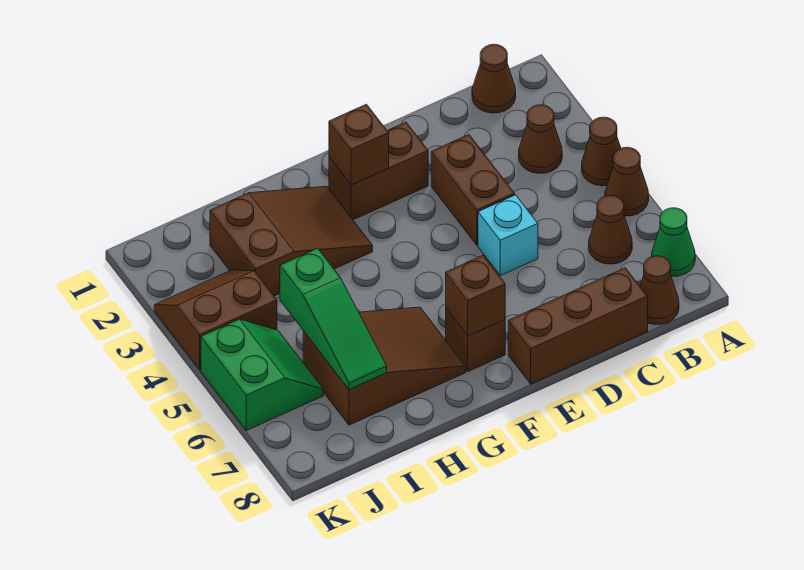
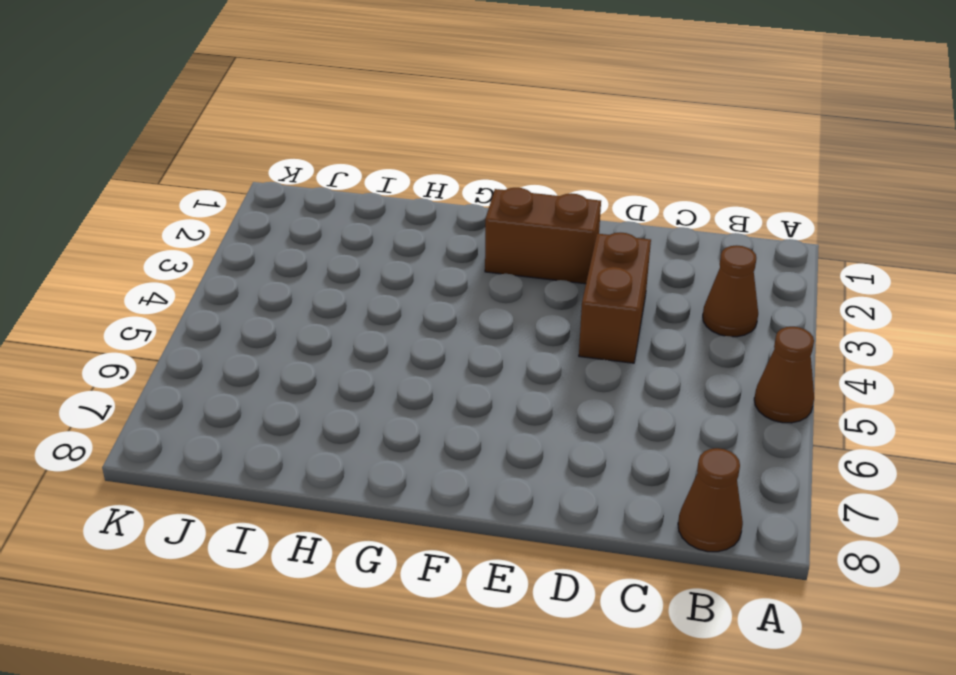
none -> brown 1x1 cone [582,117,621,186]
none -> green 1x1 cone [652,208,695,277]
none -> brown 1x1 cone [472,44,516,113]

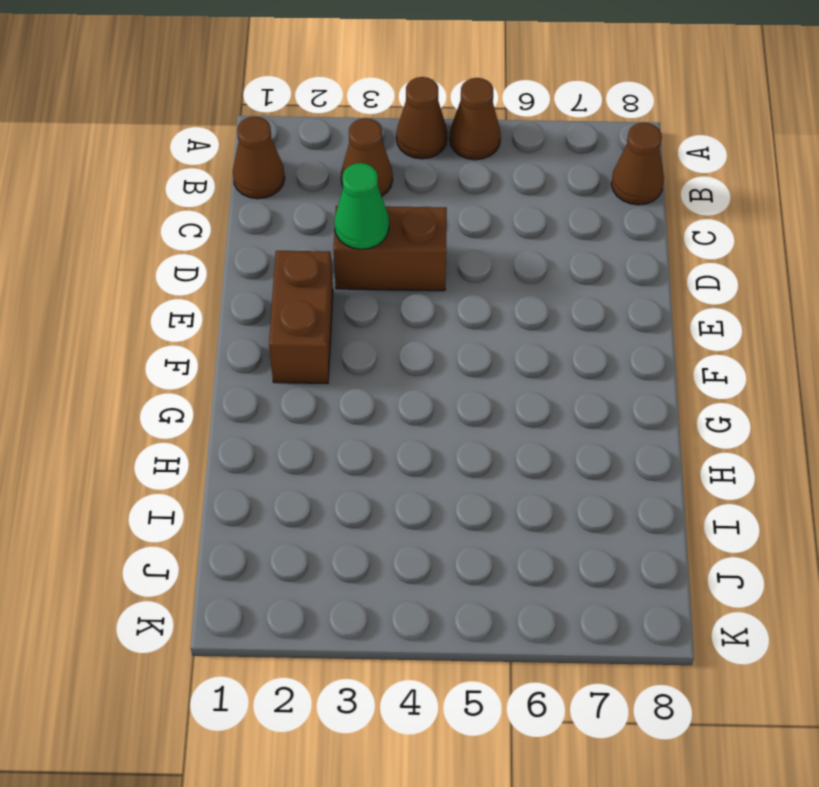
green 1x1 cone [334,163,389,249] -> green 1x1 cone moved to [652,208,695,277]
none -> brown 1x1 cone [589,195,632,264]
none -> brown 1x3 brick [508,268,648,384]
none -> cyan 1x1 brick [478,195,538,276]

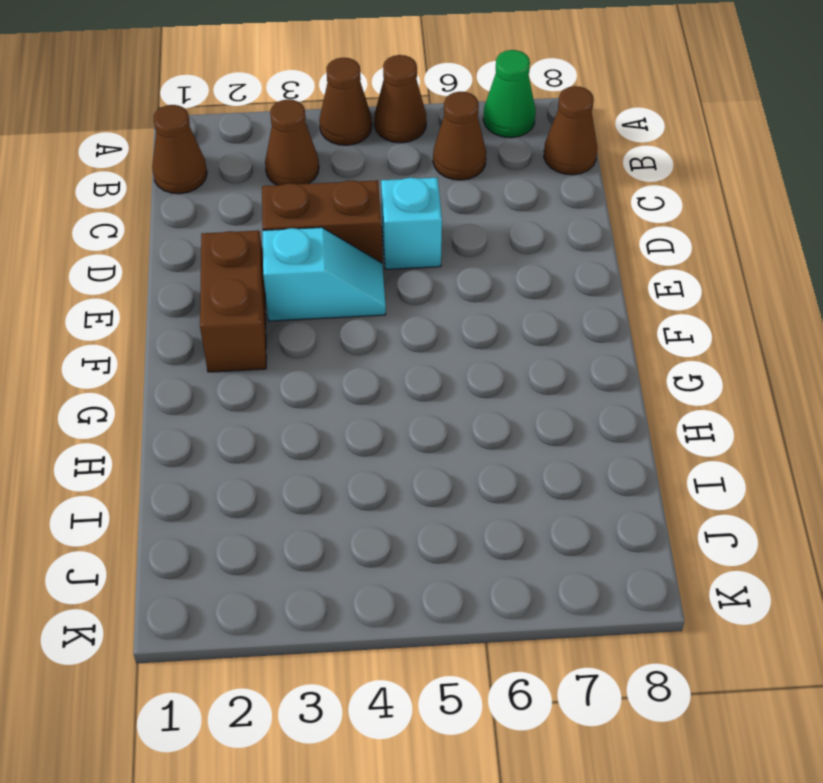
cyan 1x2 slope [263,227,386,321] -> none
none -> brown 1x3 brick [508,268,648,384]
none -> brown 1x1 brick [446,309,505,372]
none -> brown 2x3 slope [210,186,373,296]

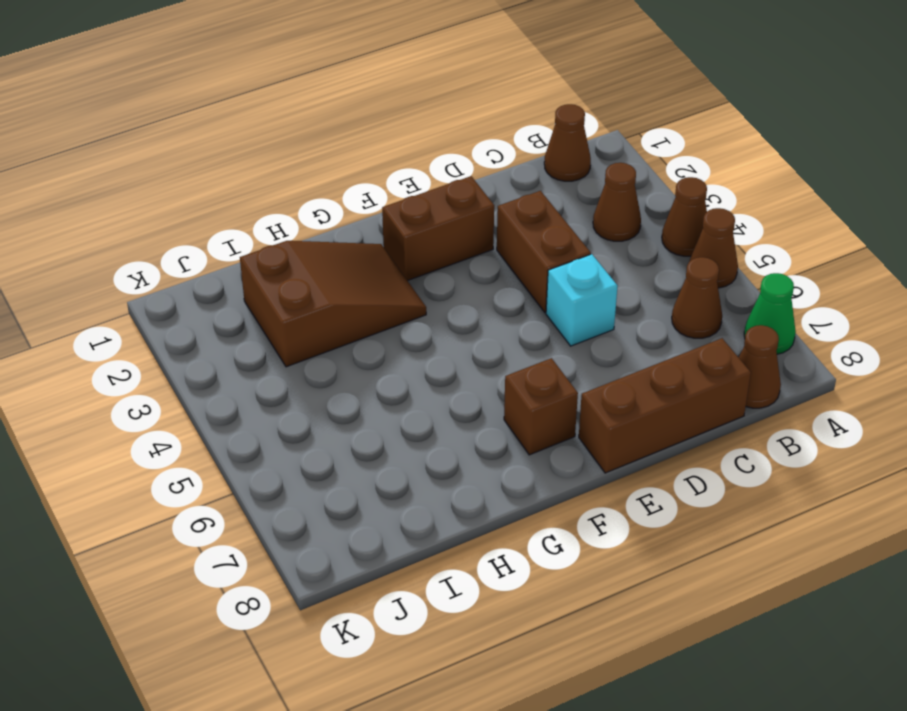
none -> brown 2x3 slope [303,307,466,425]
none -> brown 2x2 slope [154,270,277,370]
none -> green 2x2 slope [201,319,324,431]

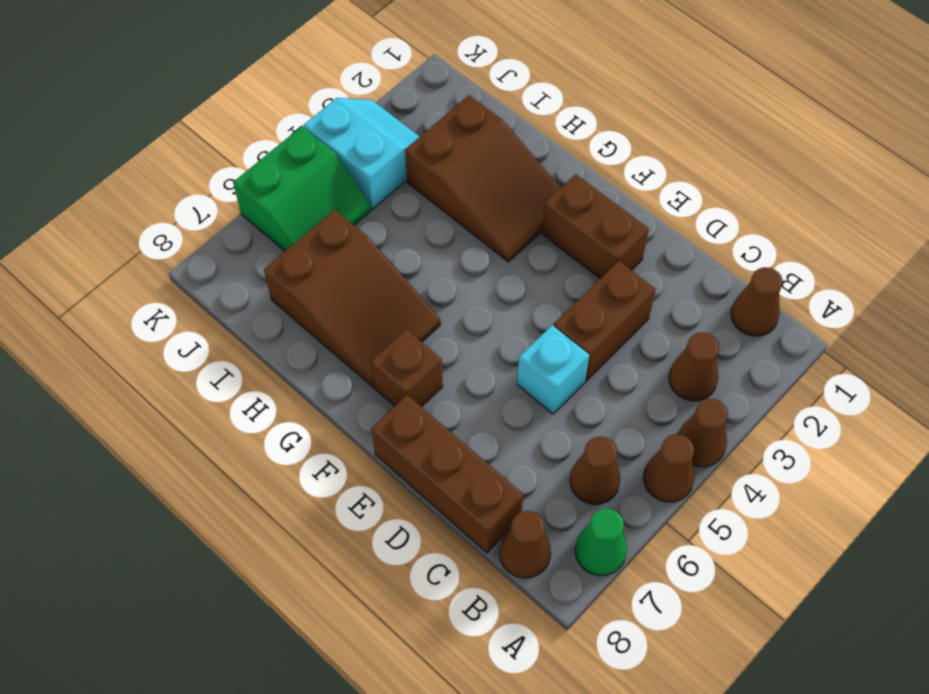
cyan 2x2 slope [304,98,420,209] -> brown 2x2 slope [154,270,277,370]
none -> brown 1x1 brick [329,104,389,185]
none -> brown 1x1 brick [446,256,505,336]
none -> green 1x3 slope [280,248,387,390]

